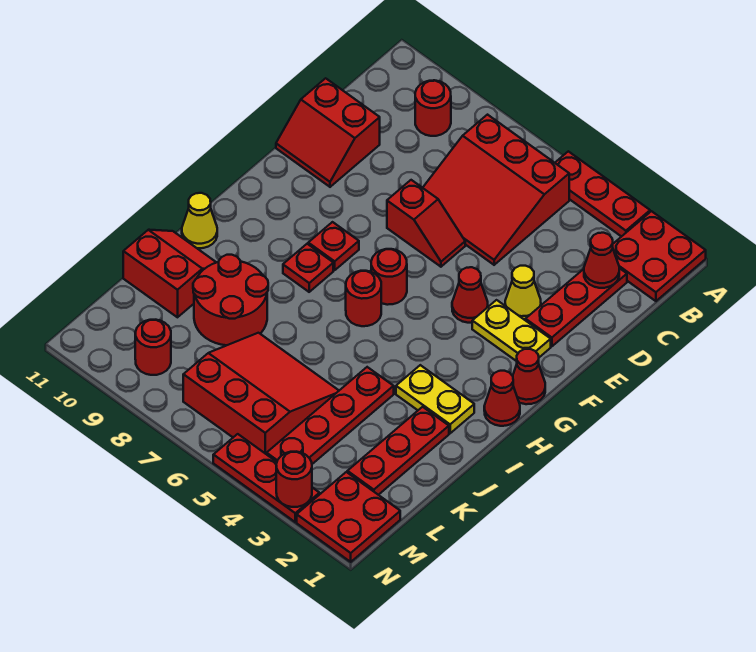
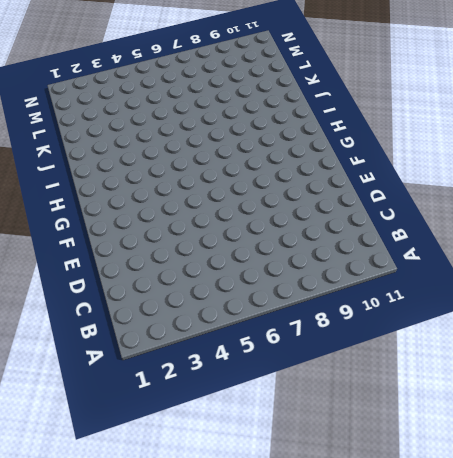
none -> red 2x2 plate [613,211,706,301]
none -> red 1x3 plate [555,151,650,237]
none -> red 3x3 slope [423,115,569,265]

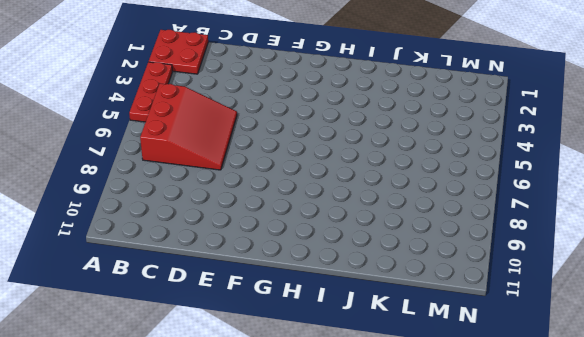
none -> red 1x1 round brick [415,80,451,136]
none -> red 1x3 plate [526,268,627,346]
none -> red 2x2 slope [276,78,380,187]

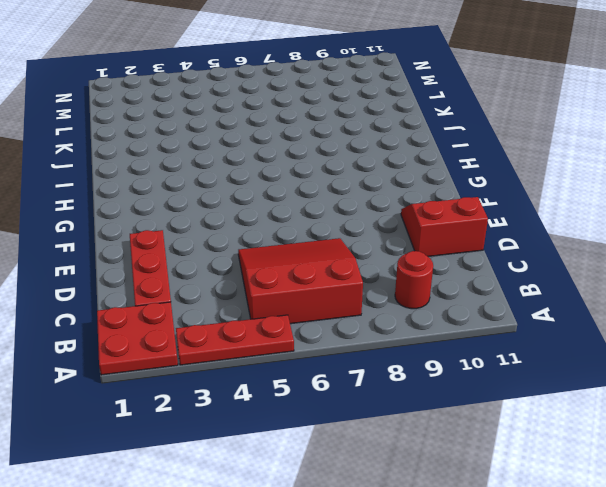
none -> yellow 1x1 cone [505,266,541,320]
none -> red 1x2 slope [387,180,465,267]
none -> yellow 1x2 plate [472,300,551,361]

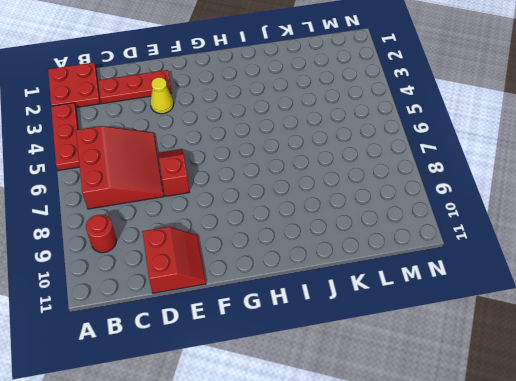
none -> yellow 1x2 plate [472,300,551,361]
none -> red 1x1 cone [452,267,488,323]
none -> red 1x1 cone [513,349,545,404]

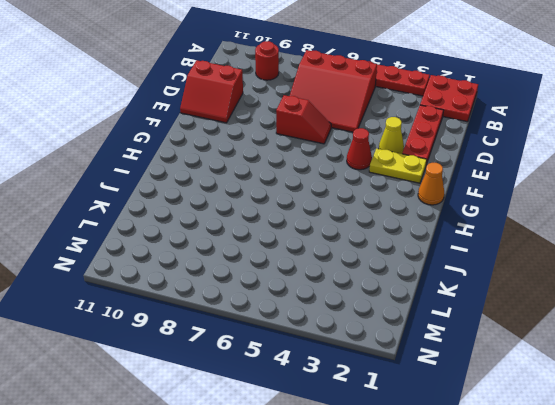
orange 1x1 cone [418,163,444,205] -> red 1x1 cone [513,349,545,404]
none -> red 1x1 round brick [371,249,407,305]
none -> red 1x1 plate [308,222,359,270]
none -> red 1x1 cone [484,371,520,426]

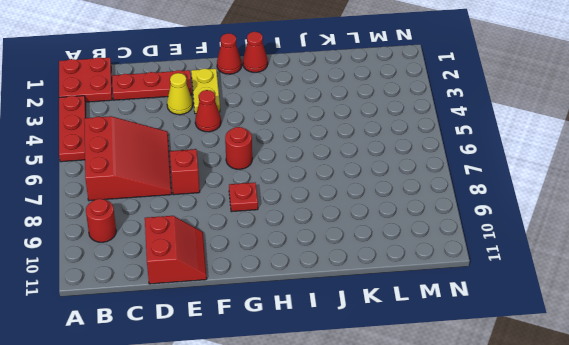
none -> red 1x1 round brick [346,271,381,326]
none -> red 1x1 plate [283,244,333,292]
none -> yellow 1x2 plate [396,365,474,433]

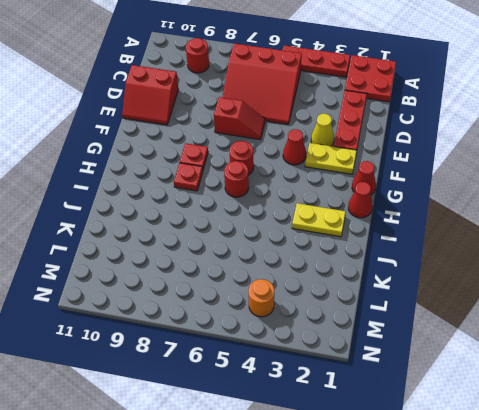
orange 1x1 round brick [249,279,274,317] -> red 1x4 plate [267,367,394,464]
none -> yellow 1x1 cone [182,193,217,248]
none -> red 1x3 plate [347,407,449,495]
none -> red 2x2 round brick [193,255,268,345]

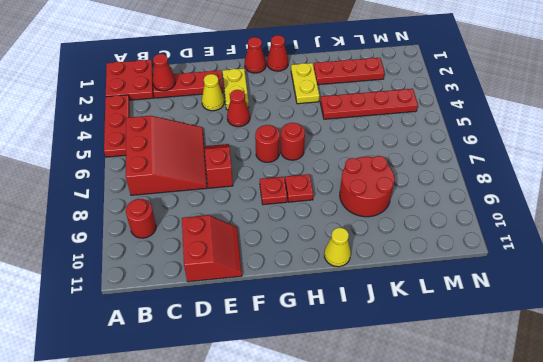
none -> red 2x2 slope [123,230,216,317]
none -> red 3x3 slope [183,333,339,454]
none -> red 2x2 plate [297,472,400,562]

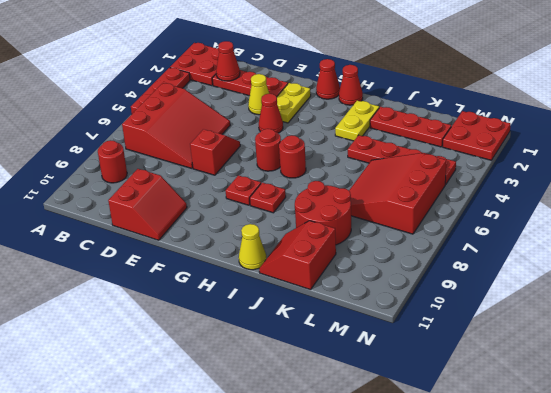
none -> red 1x1 round brick [135,320,171,375]
none -> red 1x3 plate [213,434,320,522]
none -> red 1x1 round brick [276,452,312,507]

